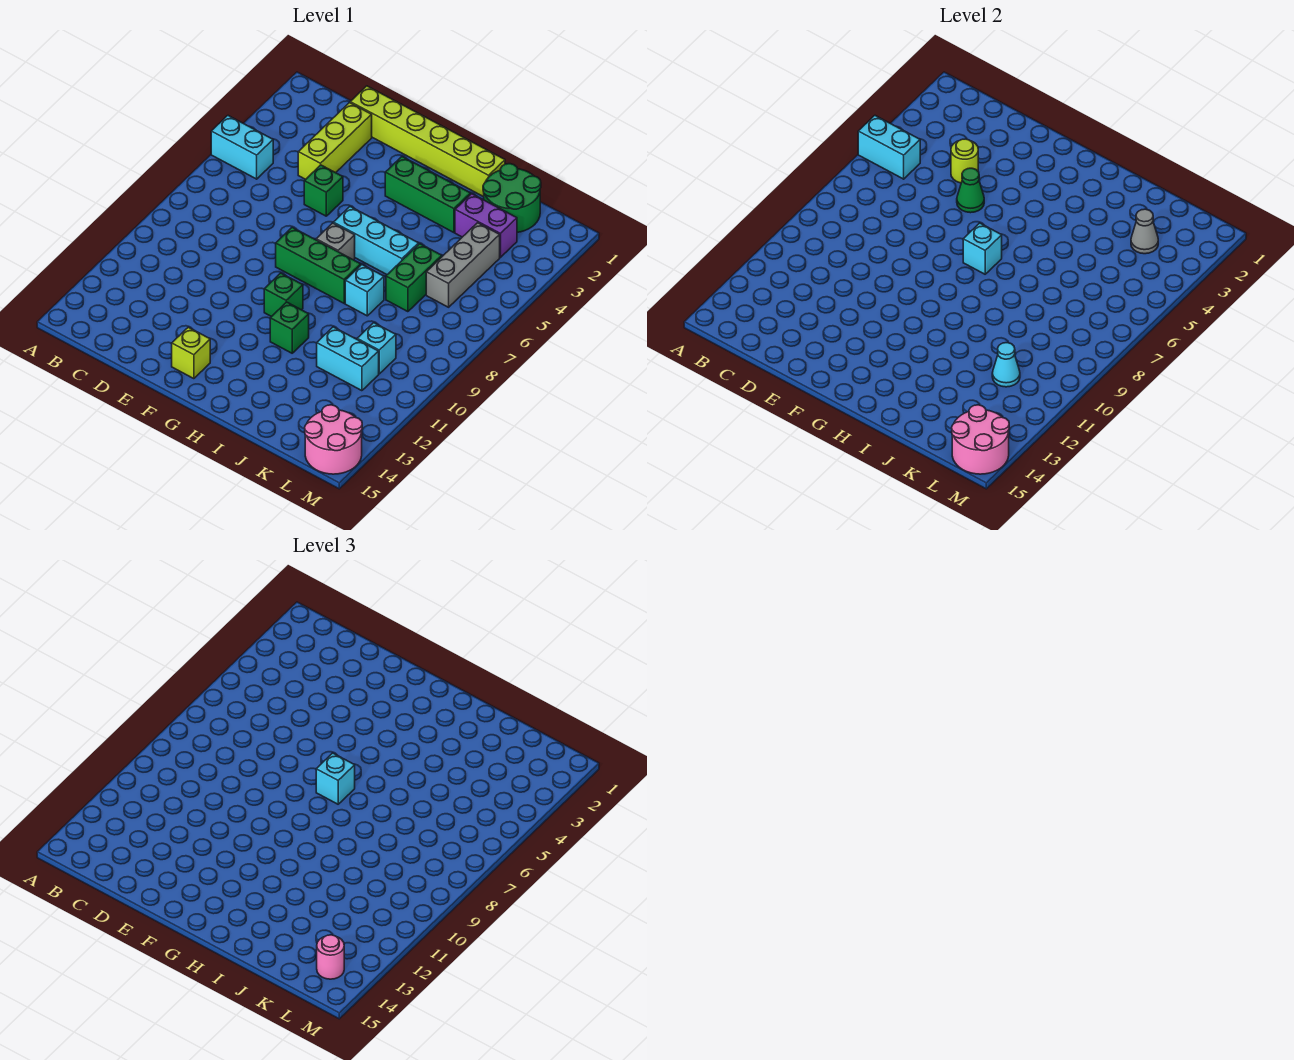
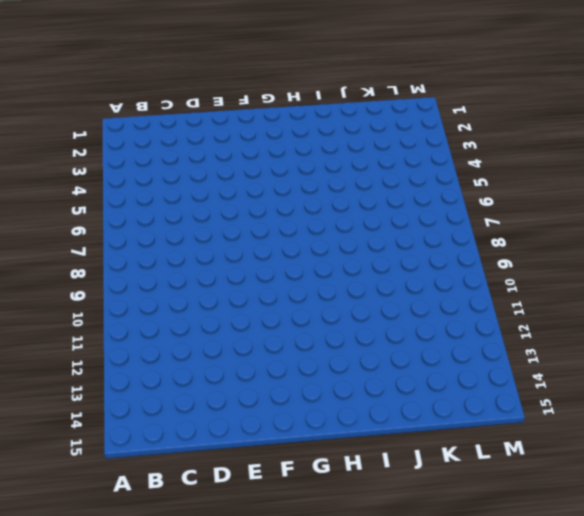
none -> cyan 1x2 brick [211,116,273,179]
none -> lime 1x6 brick [350,86,505,197]
none -> lime 1x3 brick [298,103,372,179]

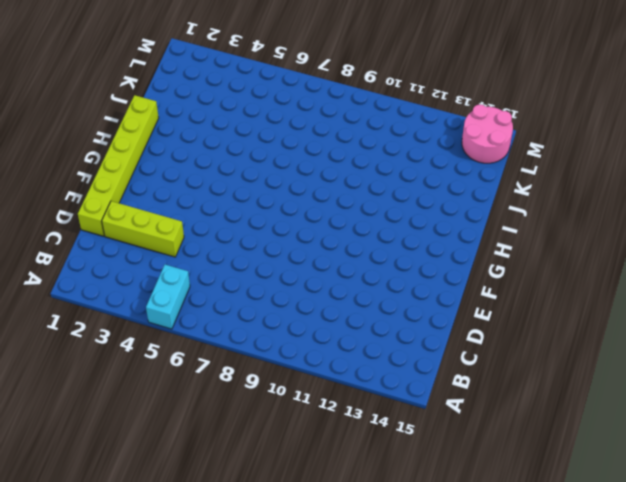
none -> green 1x1 brick [304,165,343,216]
none -> green 1x3 brick [276,227,361,303]
none -> lime 1x1 brick [172,327,210,379]

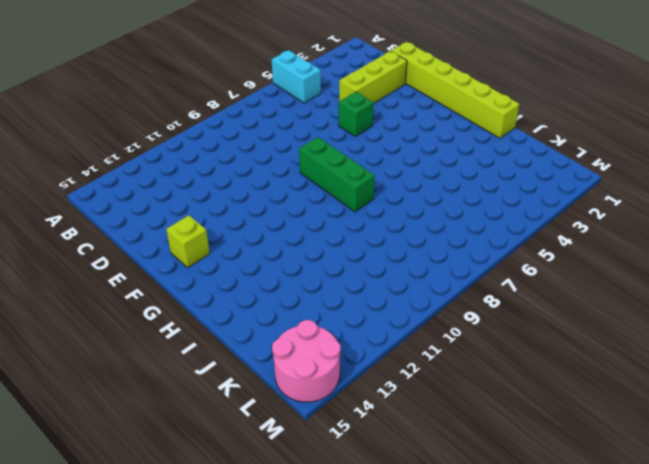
none -> green 1x3 brick [385,157,471,233]
none -> cyan 1x3 brick [333,207,419,274]
none -> grey 1x1 brick [316,223,355,260]

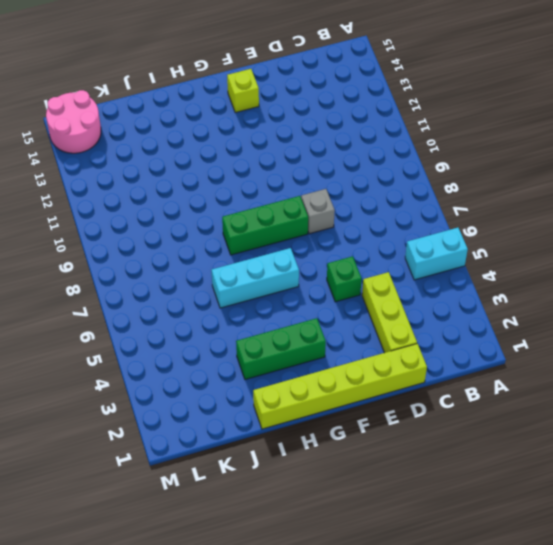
grey 1x1 brick [301,189,335,234] -> grey 1x1 brick moved to [316,223,355,260]
none -> green 1x1 brick [264,273,303,317]
none -> green 1x1 brick [270,302,309,353]
none -> cyan 1x1 brick [345,265,384,316]

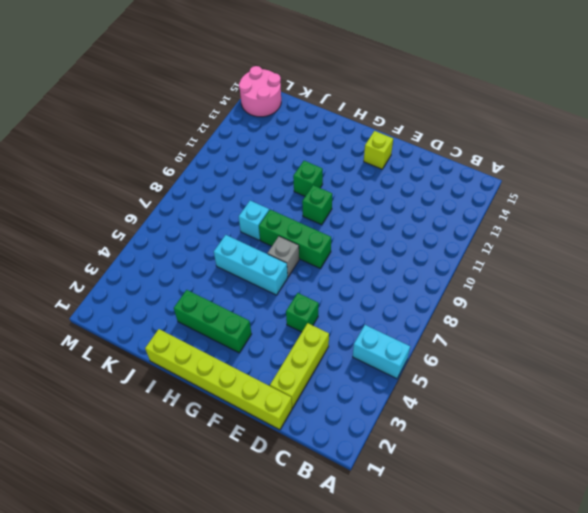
none -> green 2x2 round brick [483,164,541,232]
none -> purple 1x2 brick [455,194,517,257]
none -> green 1x2 brick [386,244,442,312]

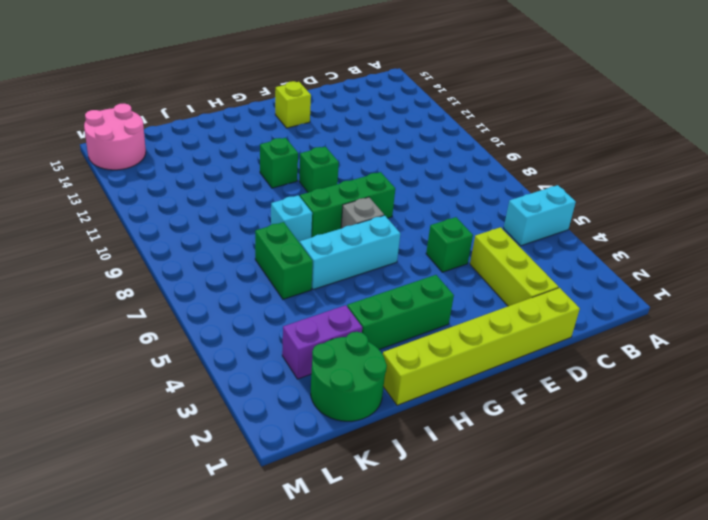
none -> cyan 1x2 brick [317,327,379,391]
none -> grey 1x3 brick [426,223,500,307]
none -> cyan 1x1 brick [357,323,396,374]

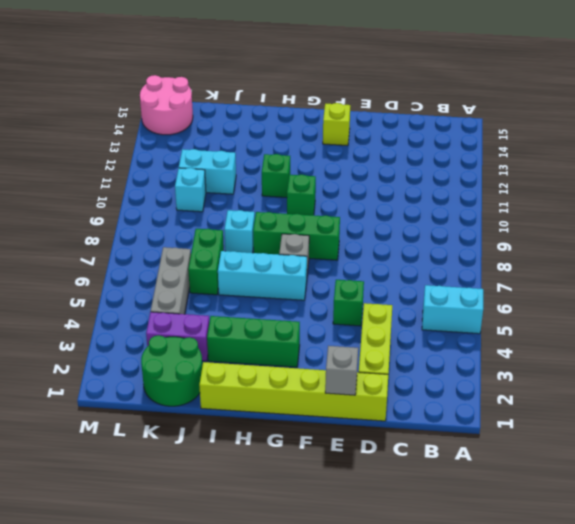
grey 1x1 brick [325,346,358,395] -> none
none -> cyan 1x2 brick [858,116,920,179]
none -> lime 1x1 round brick [951,139,978,183]
none -> green 1x1 cone [957,168,984,213]

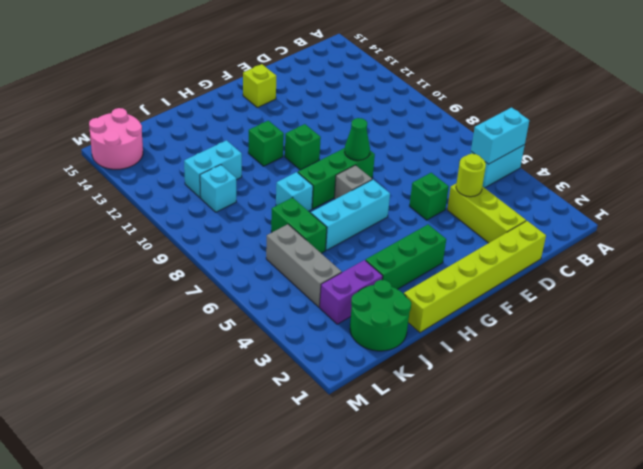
green 1x1 cone [345,118,370,160] -> green 1x1 cone moved to [957,168,984,213]
none -> cyan 1x1 brick [963,223,1002,274]
none -> grey 1x1 cone [1131,209,1158,254]
none -> cyan 1x1 cone [992,343,1020,387]

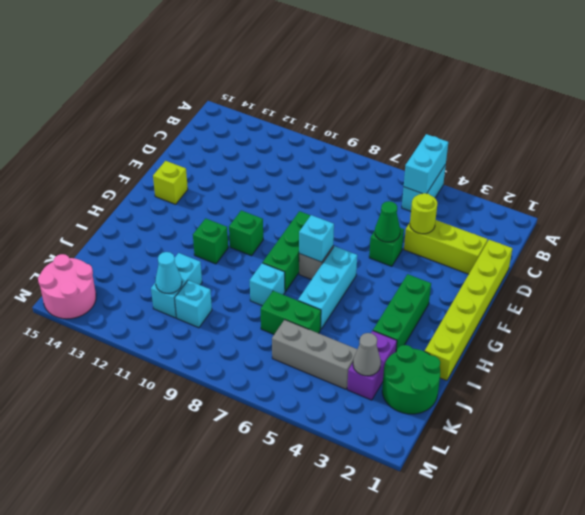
none -> pink 2x2 round brick [952,405,1009,474]
none -> cyan 1x1 brick [316,753,355,804]
none -> pink 1x1 round brick [317,935,344,979]

